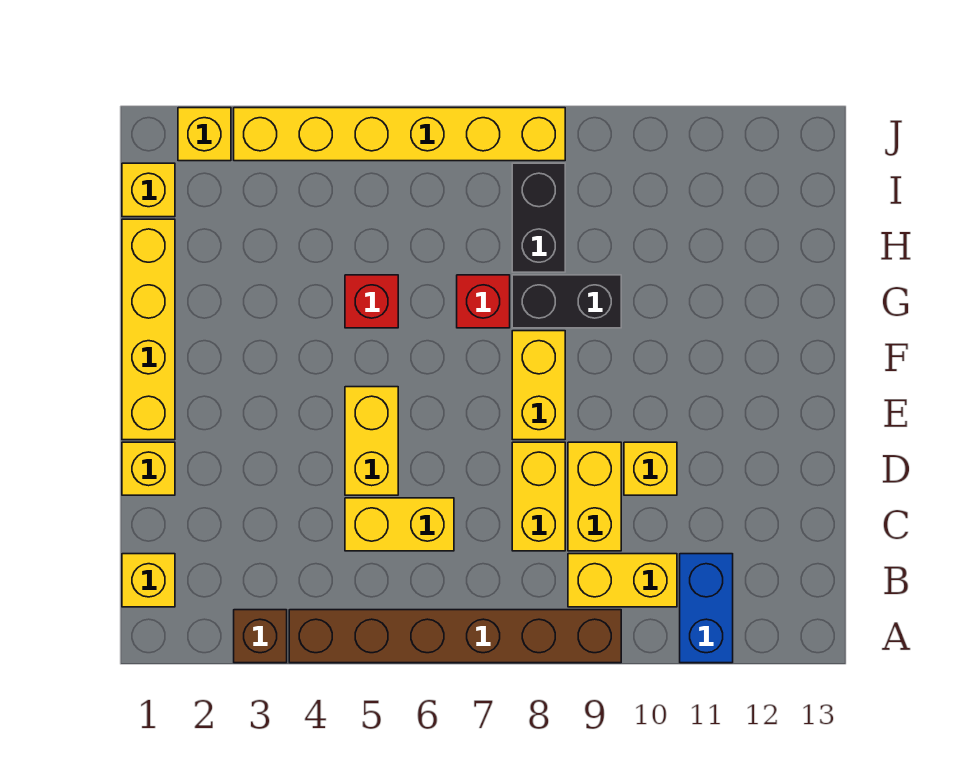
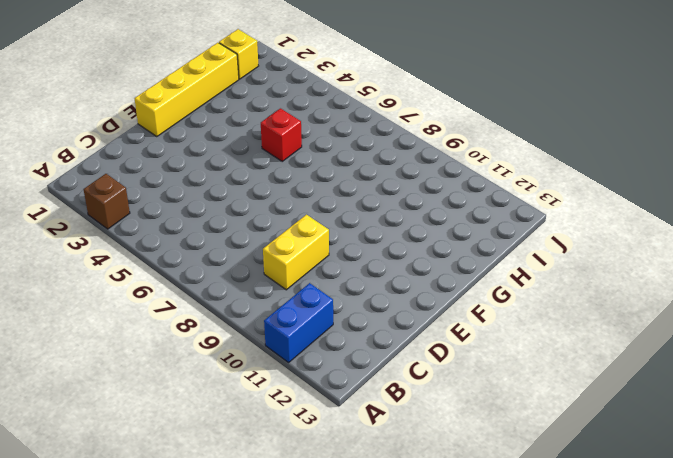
none -> brown 1x6 brick [289,610,621,663]
none -> yellow 1x1 brick [122,554,175,607]
none -> yellow 1x2 brick [568,554,677,607]

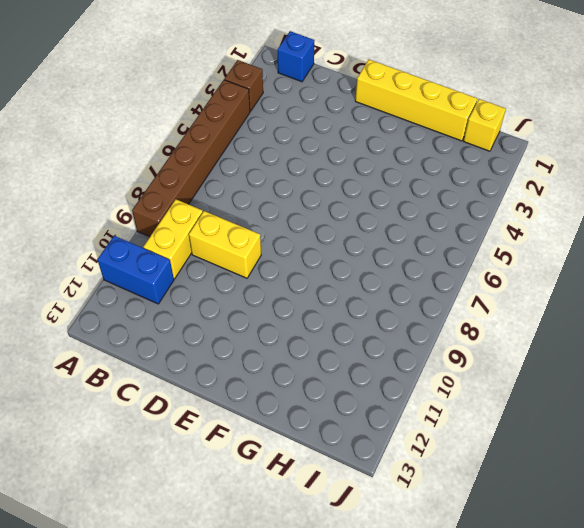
blue 1x1 brick [278,31,314,82] -> yellow 1x1 brick [122,554,175,607]
none -> yellow 1x2 brick [345,498,454,551]
none -> yellow 1x2 brick [512,442,565,551]
none -> yellow 1x1 brick [122,442,175,495]

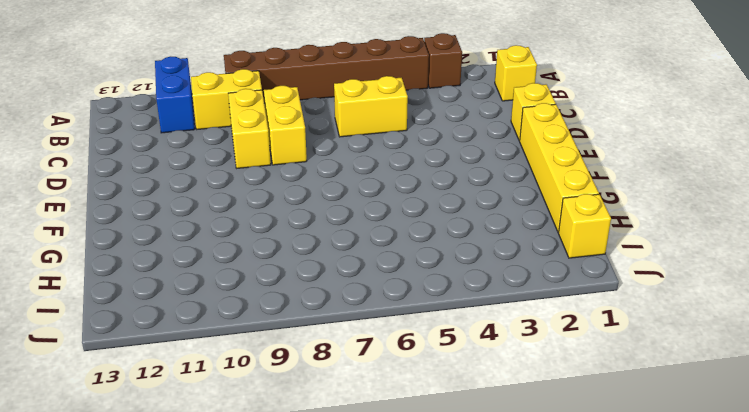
none -> yellow 1x2 brick [345,387,398,495]
none -> yellow 1x1 brick [624,442,677,495]
none -> yellow 1x2 brick [512,331,565,440]

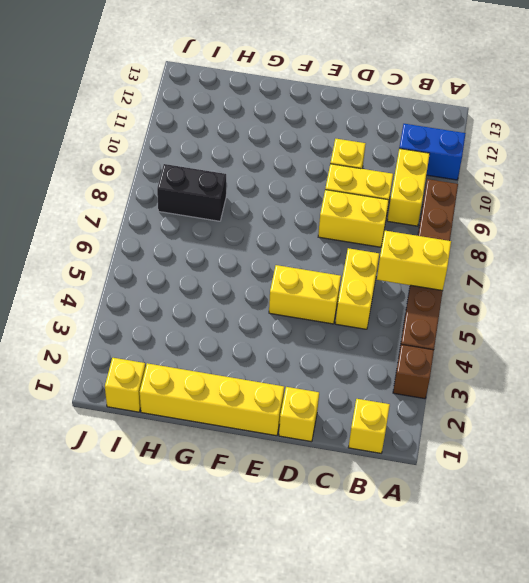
yellow 1x2 brick [377,231,451,291] -> yellow 1x2 brick moved to [512,331,565,440]
none -> red 1x1 brick [345,275,398,328]
none -> red 1x1 brick [457,275,510,328]
none -> black 1x2 brick [512,275,621,328]

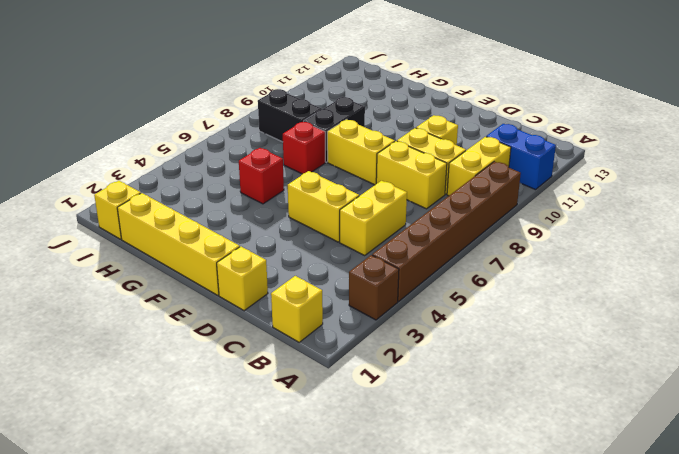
none -> yellow 1x1 brick [178,108,231,161]
none -> yellow 1x6 brick [234,108,565,161]

